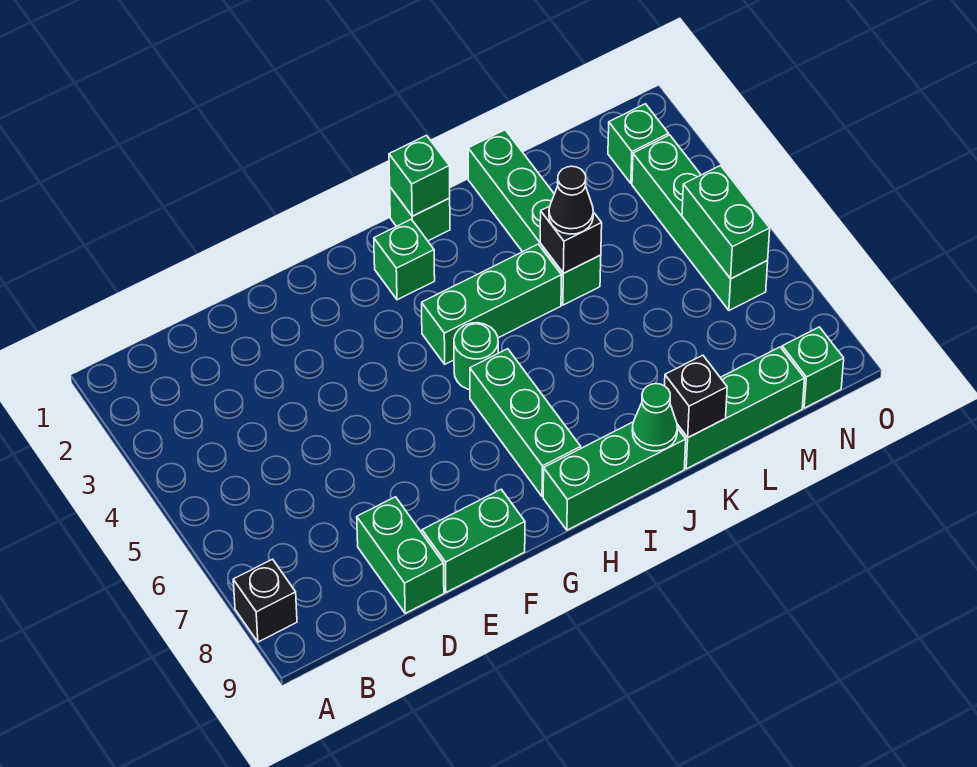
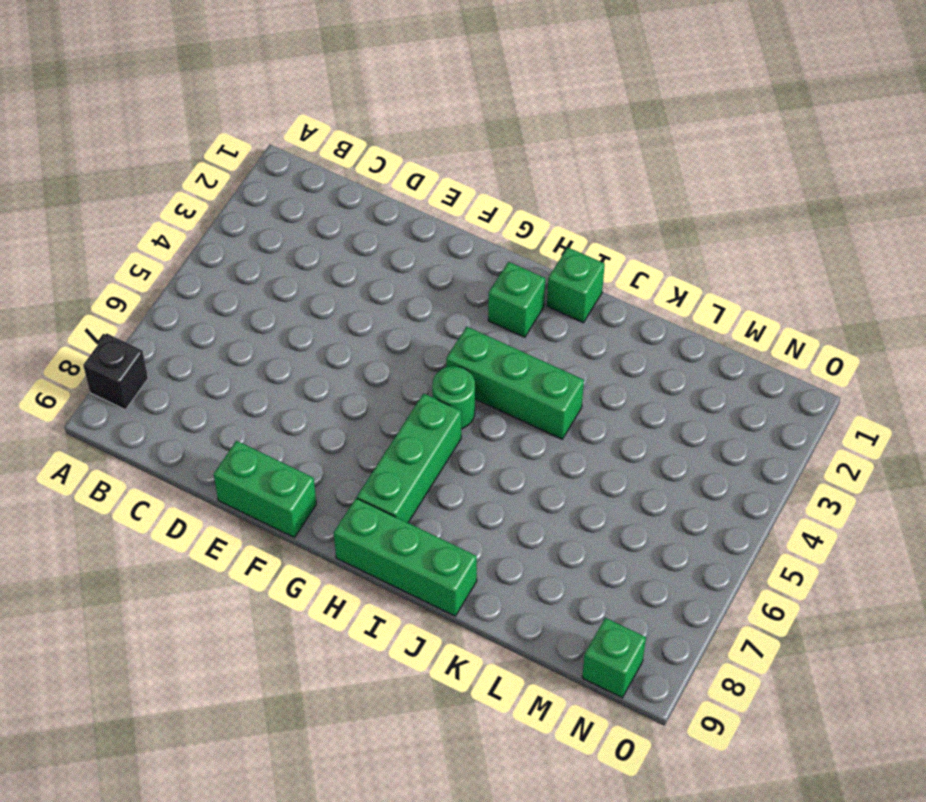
none -> green 1x2 brick [357,497,444,613]
none -> green 1x4 brick [468,130,601,305]
none -> green 1x3 brick [677,347,805,469]

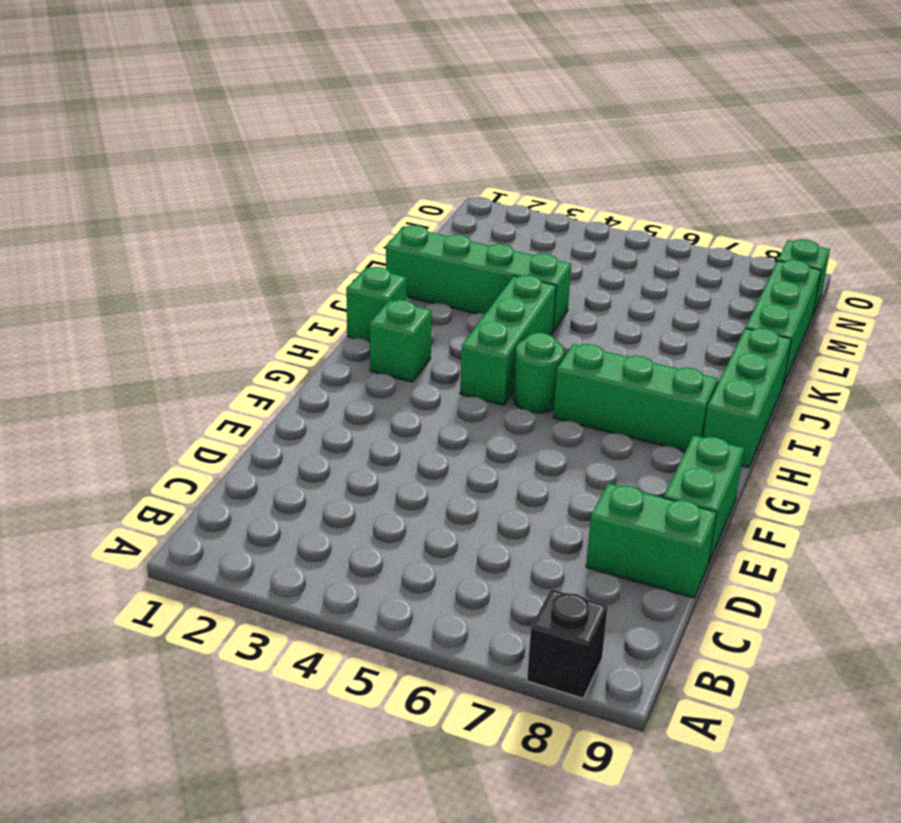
none -> green 1x1 brick [608,104,669,183]
none -> green 1x4 brick [632,135,768,310]
none -> green 1x1 brick [389,135,450,216]

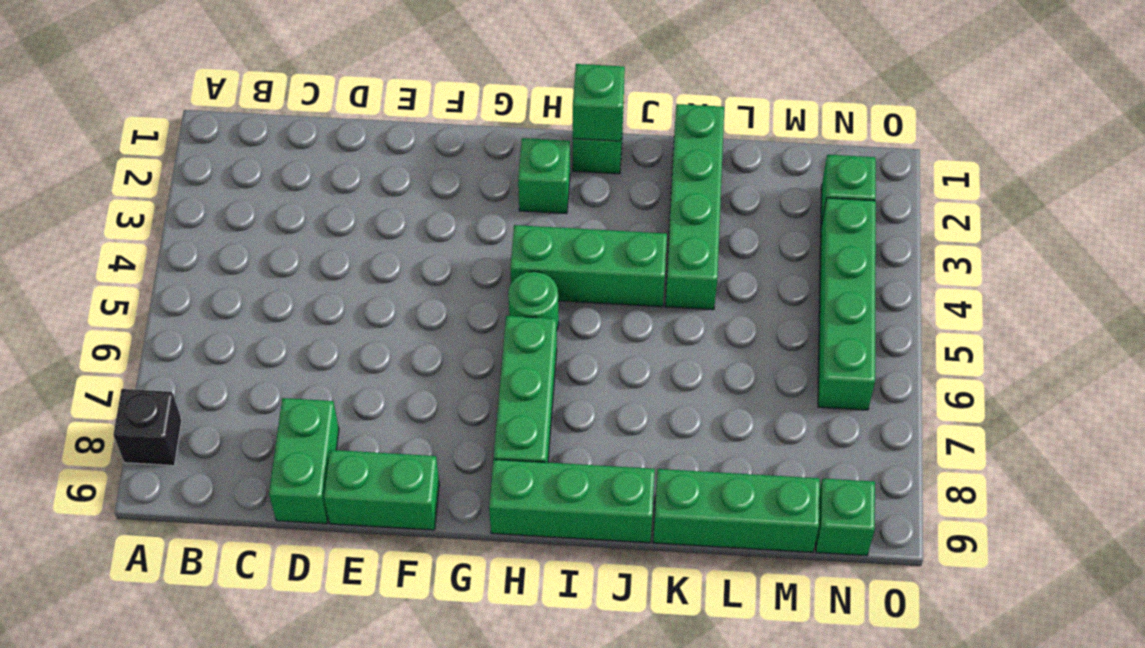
none -> green 1x1 cone [632,384,677,451]
none -> black 1x1 brick [540,206,602,273]
none -> black 1x1 brick [665,355,727,437]

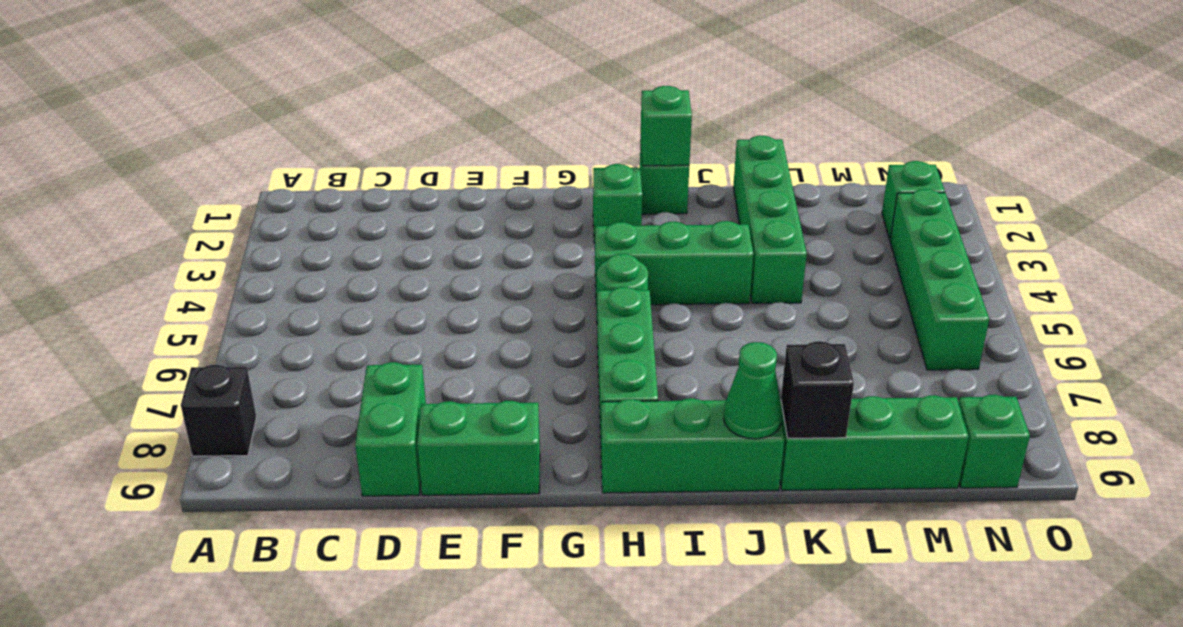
none -> black 1x1 brick [540,206,602,273]
none -> green 1x2 brick [682,165,770,279]
none -> black 1x1 cone [549,166,593,234]

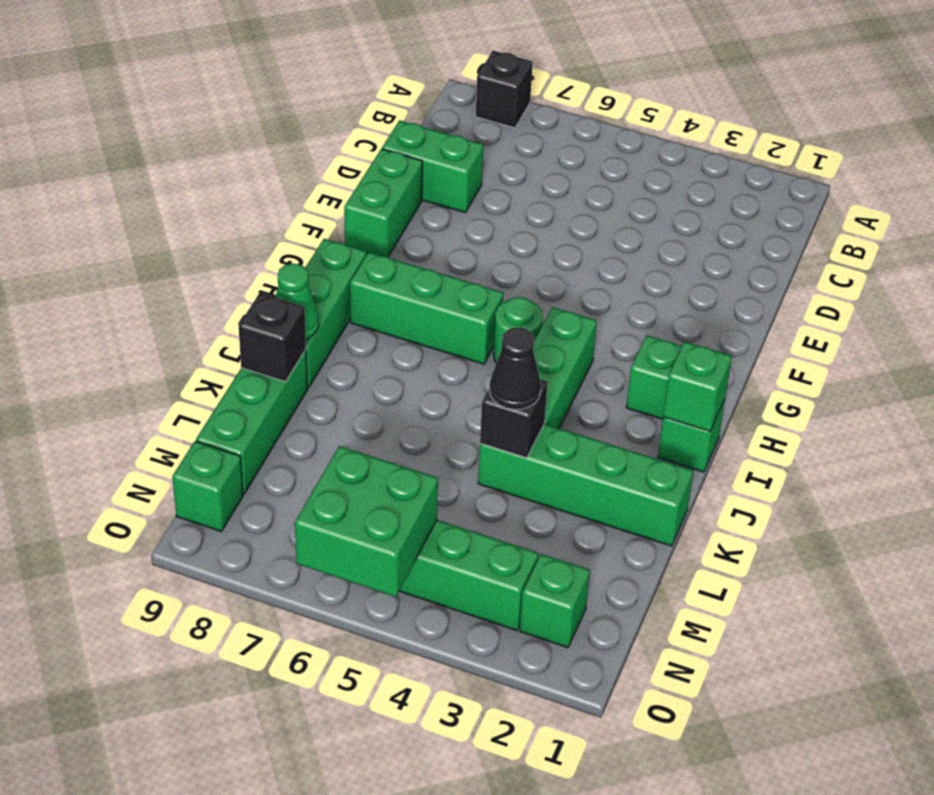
green 2x2 brick [295,446,438,597] -> green 1x2 brick [682,165,770,279]

